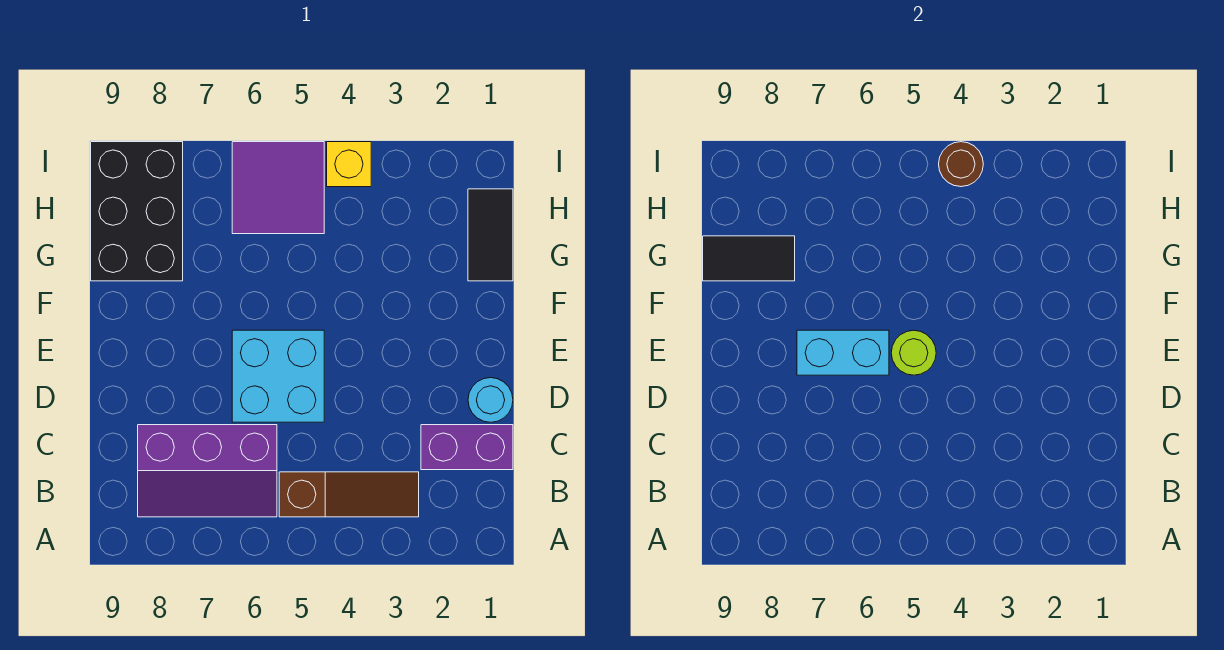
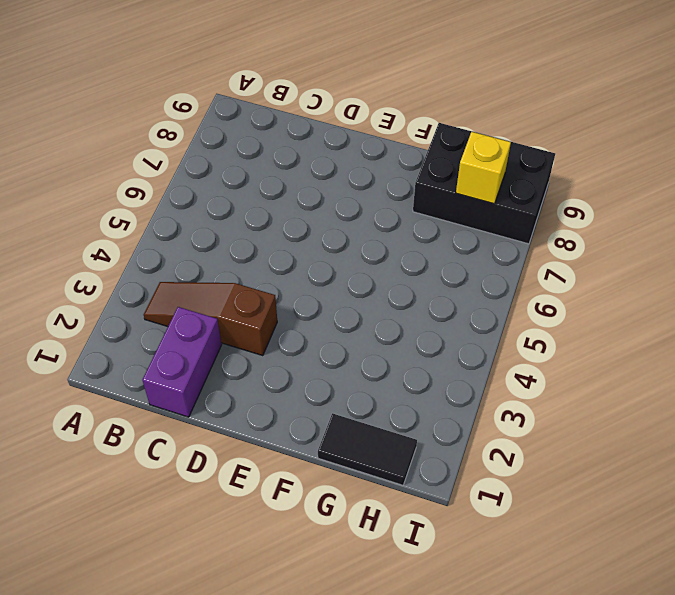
brown 1x3 slope [144,282,277,356] -> brown 1x3 slope turned to [279,472,419,517]
yellow 1x1 brick [456,132,511,204] -> yellow 1x1 brick moved to [327,142,371,187]
none -> purple 2x3 slope [138,425,277,517]
none -> cyan 1x1 round brick [468,378,513,422]
none -> cyan 2x2 brick [232,330,324,422]

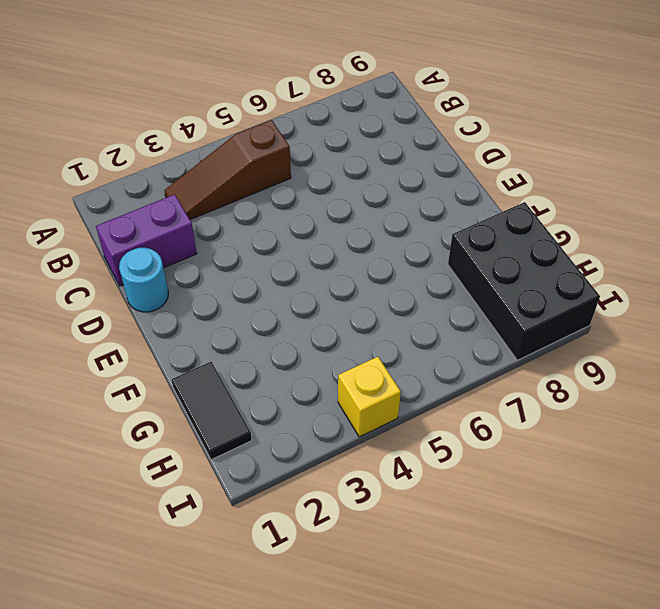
none -> purple 2x3 slope [138,425,277,517]
none -> cyan 2x2 brick [232,330,324,422]
none -> purple 2x2 tile [232,142,324,234]

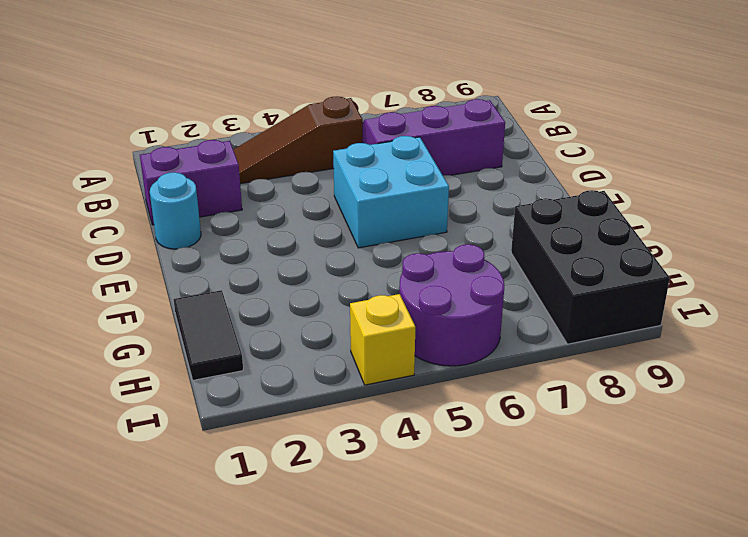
purple 2x2 round brick [399,244,504,366] -> purple 2x2 tile [232,142,324,234]
none -> lime 1x1 round brick [891,330,936,375]
none -> cyan 1x2 brick [797,330,889,375]
none -> black 1x2 tile [703,236,795,281]

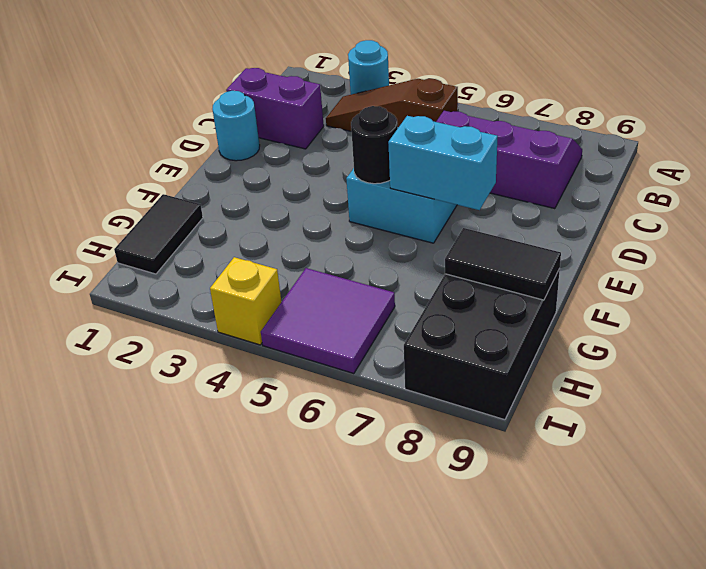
cyan 1x1 round brick [348,40,389,95] -> none
black 1x1 round brick [351,106,398,184] -> lime 1x1 round brick [891,330,936,375]
none -> brown 1x1 round brick [939,142,983,187]

